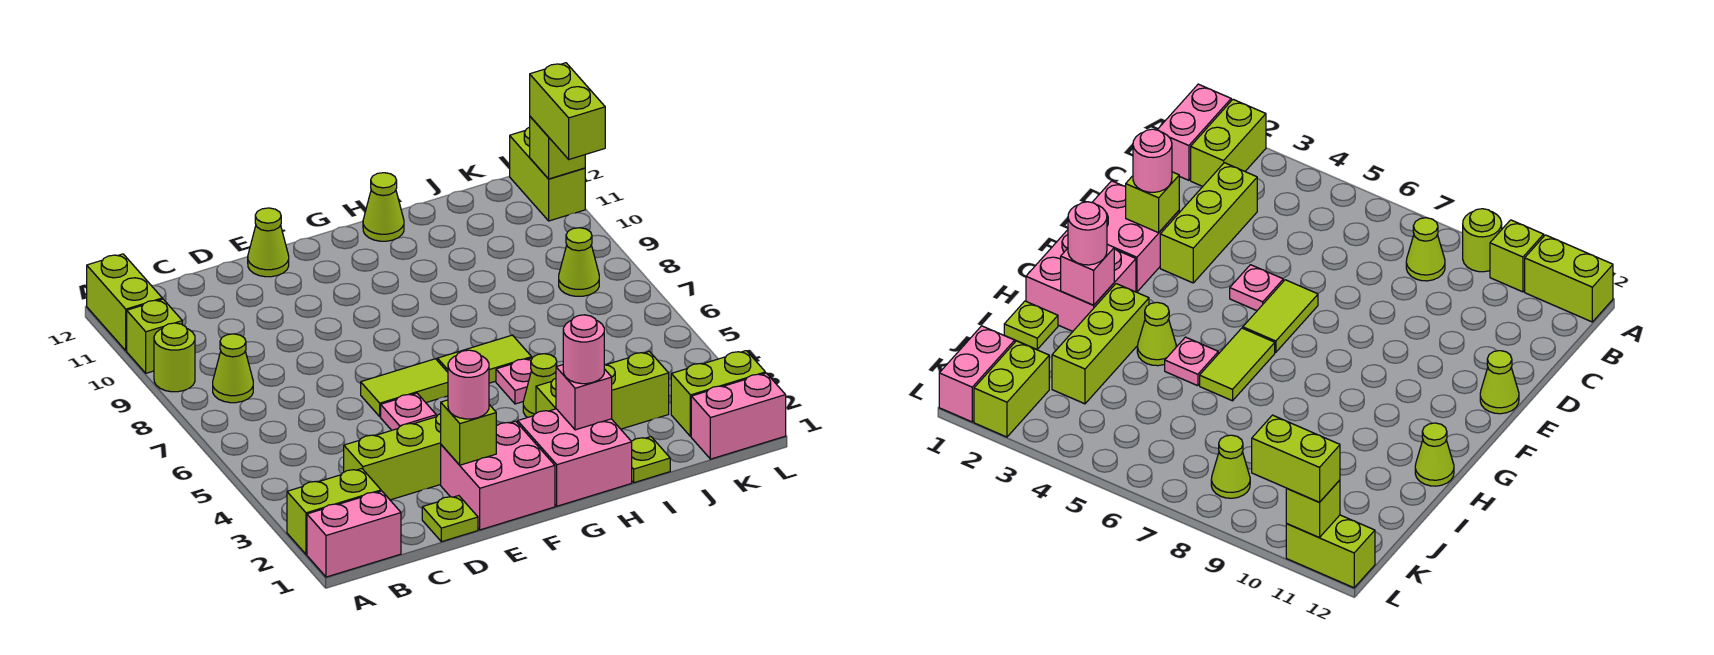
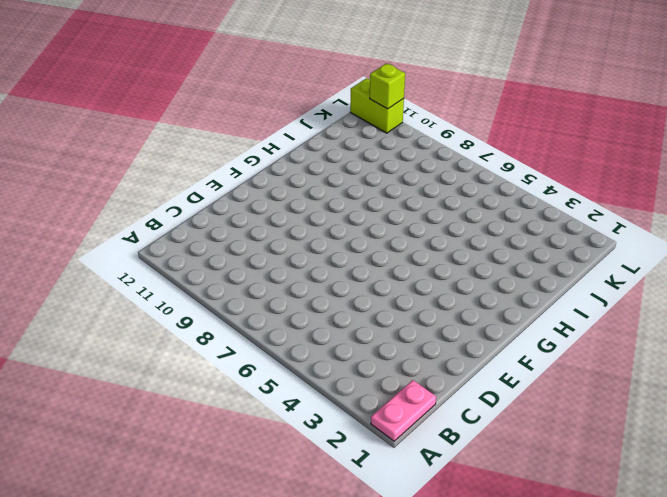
pink 1x2 plate [371,380,436,441] -> pink 1x2 brick [307,491,401,577]
none -> lime 1x2 brick [287,469,381,554]
none -> lime 1x1 round brick [154,323,195,392]
none -> lime 1x1 brick [127,299,182,373]

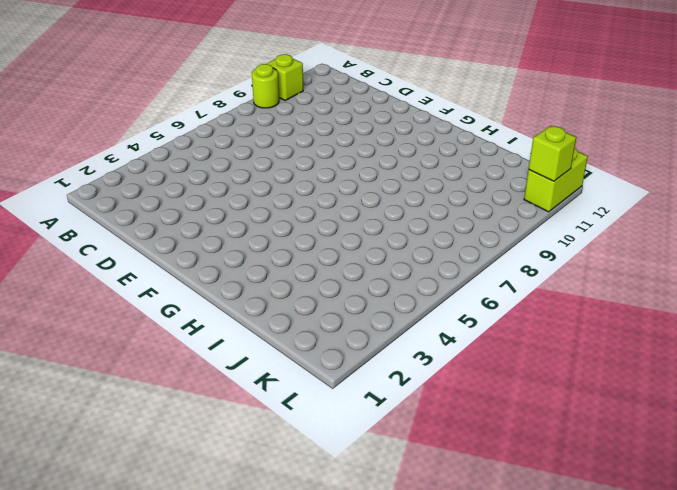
none -> pink 1x2 brick [307,491,401,577]
none -> lime 1x2 brick [287,469,381,554]
none -> lime 1x2 brick [87,254,162,351]

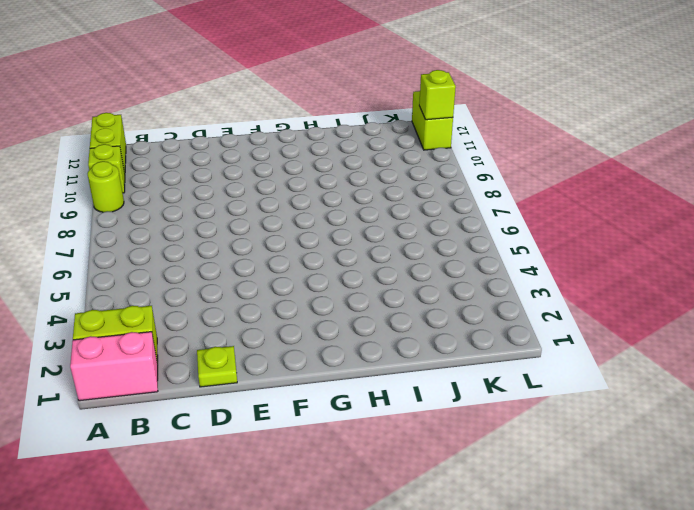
none -> lime 1x1 cone [213,334,253,403]
none -> lime 1x3 brick [344,414,441,500]
none -> pink 2x2 brick [441,421,555,530]

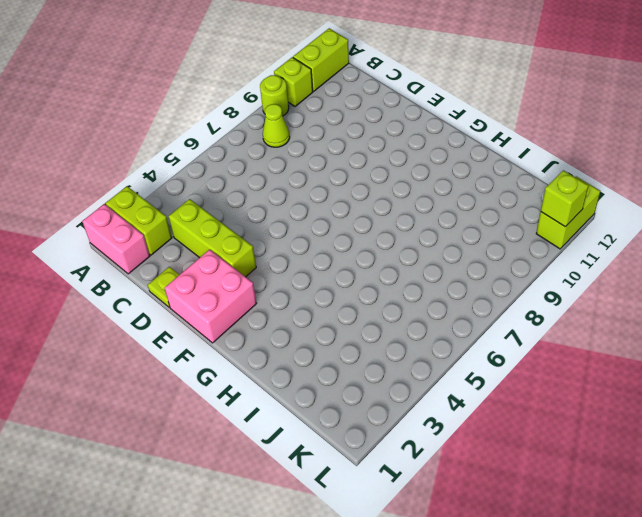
none -> pink 1x1 plate [381,393,436,430]
none -> lime 1x2 tile [361,359,448,417]
none -> lime 1x1 cone [248,208,289,277]

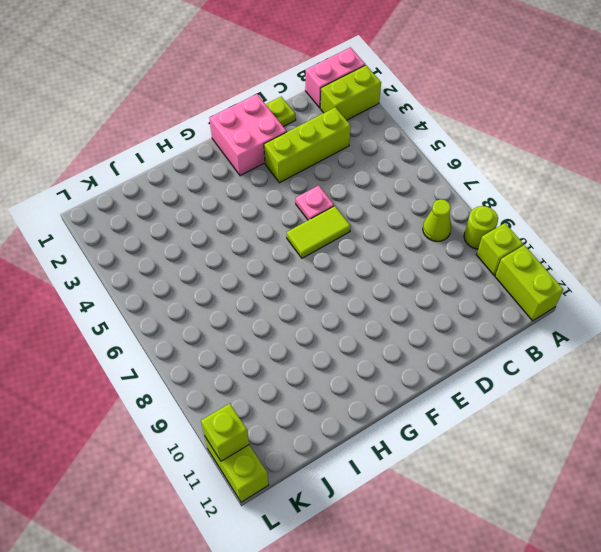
none -> lime 1x1 cone [248,208,289,277]
none -> pink 2x2 brick [518,409,632,506]
none -> lime 1x2 tile [437,335,532,383]

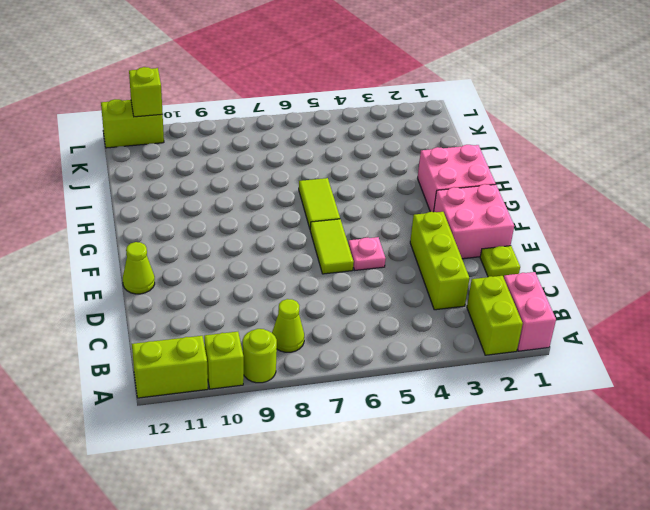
none -> lime 1x3 brick [536,351,669,429]
none -> lime 1x1 cone [523,354,557,418]
none -> pink 1x1 plate [496,358,532,404]

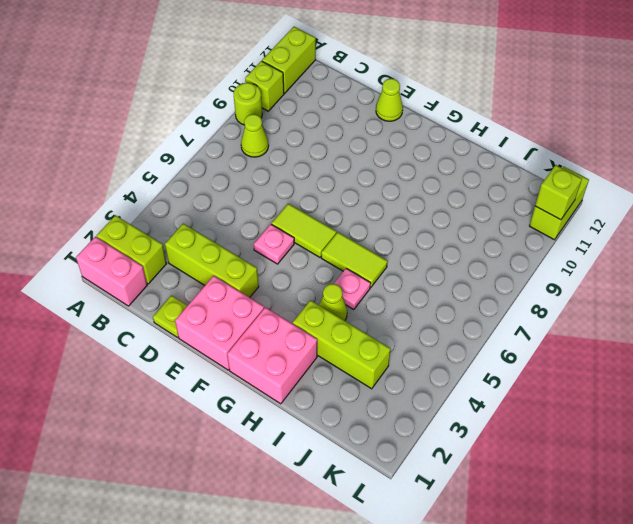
none -> lime 1x1 cone [363,173,404,241]
none -> lime 1x1 plate [631,437,670,483]
none -> pink 1x2 brick [691,373,786,459]

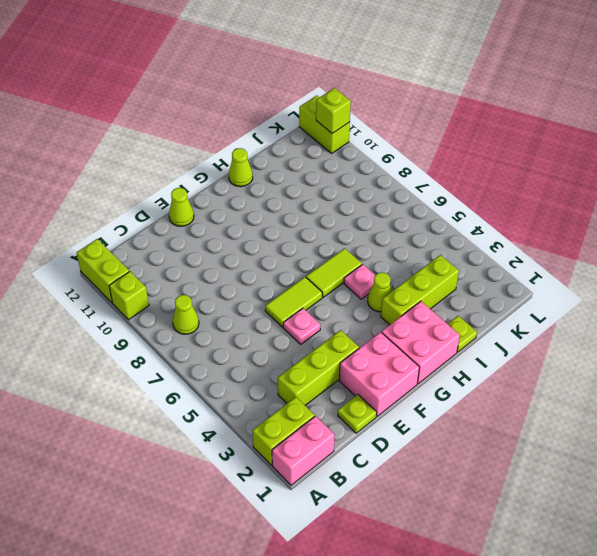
none -> lime 1x1 round brick [154,323,195,392]
none -> pink 1x2 brick [691,373,786,459]
none -> lime 1x2 brick [671,351,765,437]

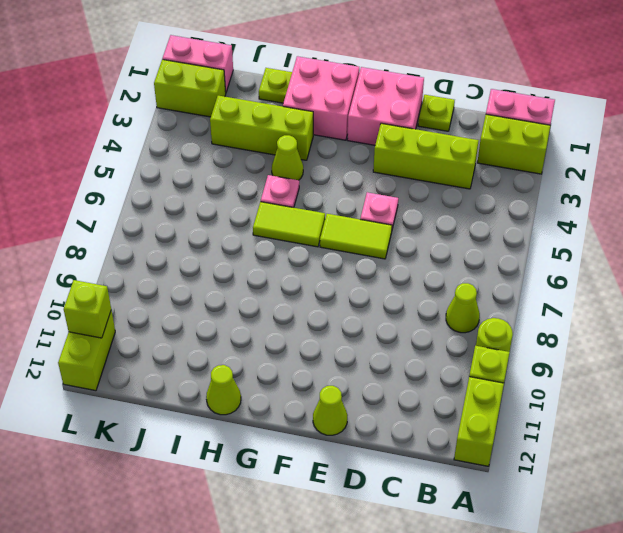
none -> lime 1x1 cone [559,228,599,296]
none -> lime 1x1 brick [441,400,496,465]
none -> pink 1x1 brick [556,365,612,430]

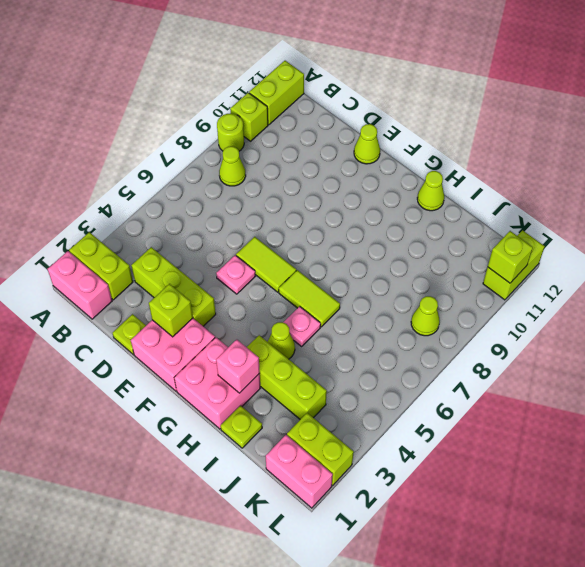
none -> pink 1x1 round brick [448,350,489,419]
none -> pink 1x1 round brick [563,315,604,384]
none -> lime 1x2 brick [530,63,605,159]

